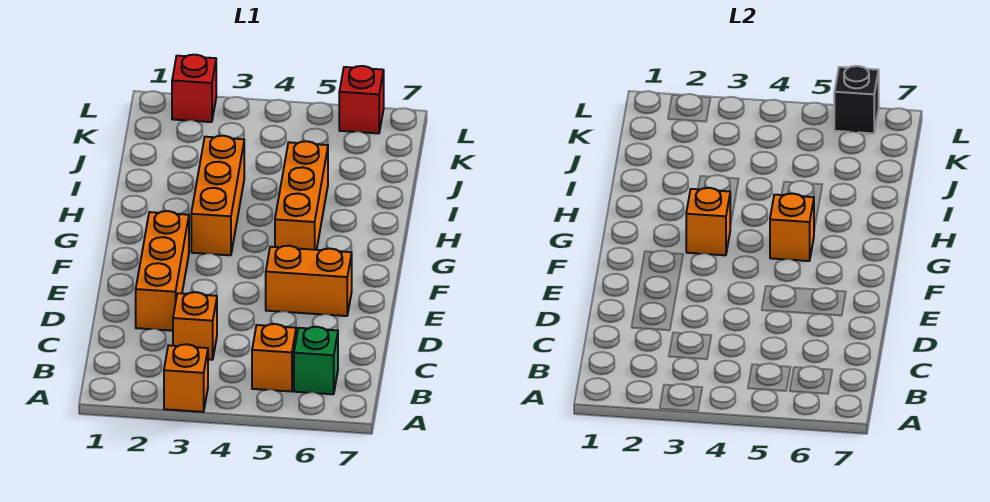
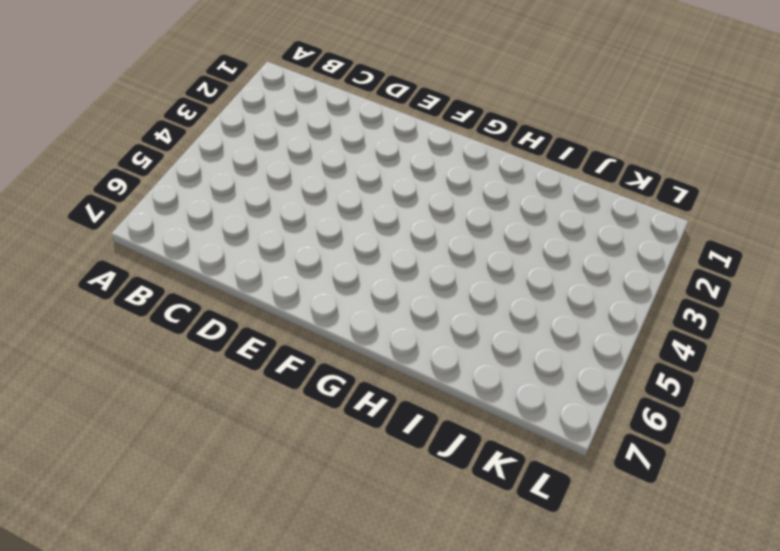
none -> orange 1x1 brick [164,344,208,412]
none -> orange 1x1 brick [252,324,296,392]
none -> green 1x1 brick [294,327,338,394]

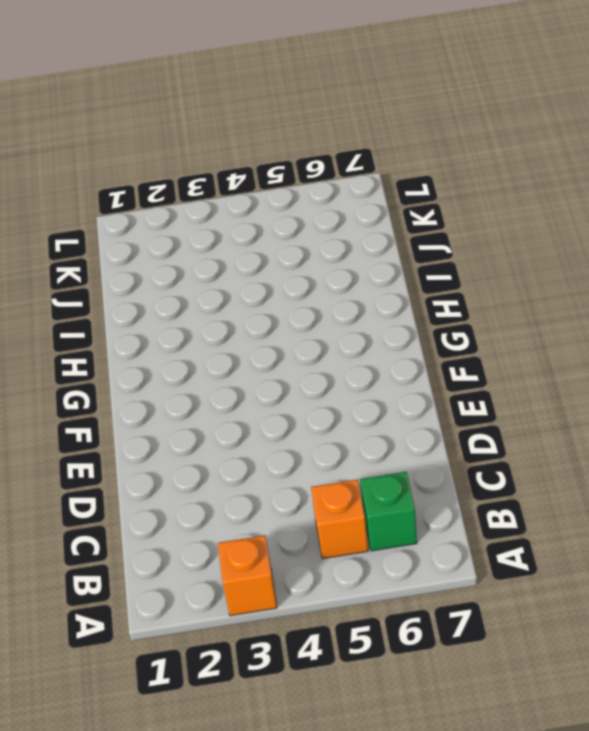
none -> orange 1x1 brick [173,292,217,360]
none -> orange 1x3 brick [136,211,189,331]
none -> orange 1x2 brick [266,246,352,316]

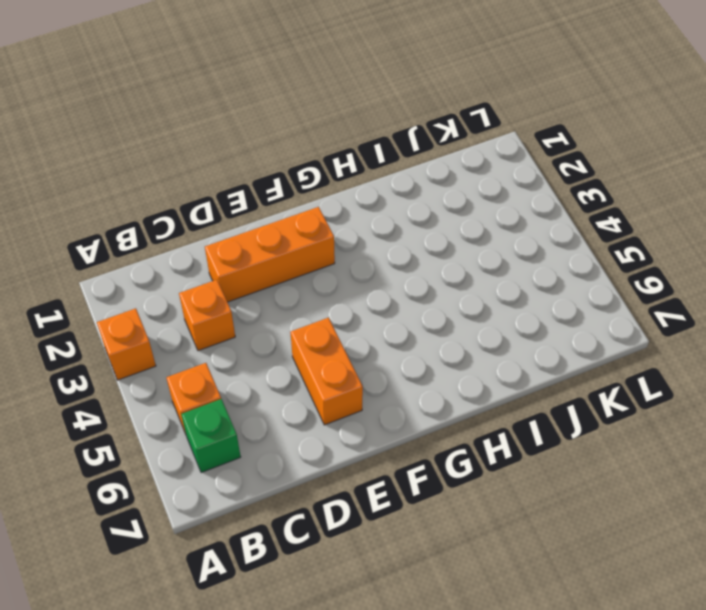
none -> orange 1x3 brick [191,136,244,255]
none -> orange 1x3 brick [275,141,328,250]
none -> red 1x1 brick [172,55,216,122]

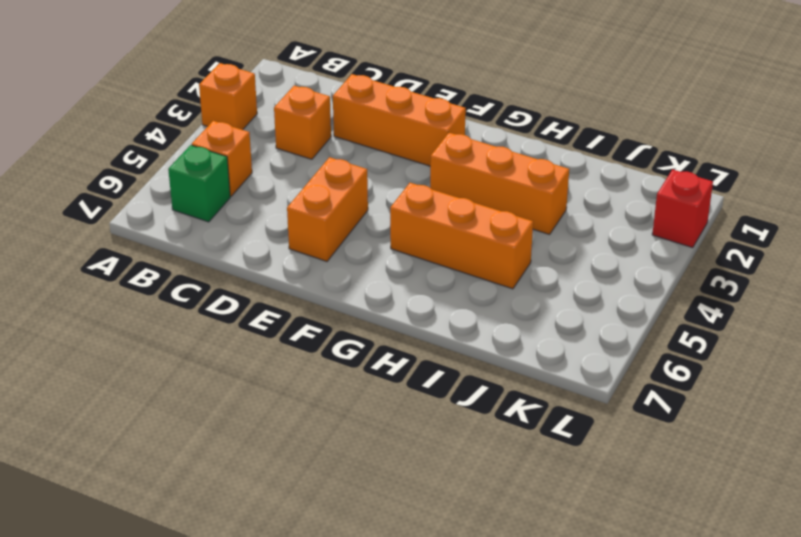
none -> red 1x1 brick [339,66,384,133]
none -> orange 1x1 brick [686,188,730,255]
none -> orange 1x1 brick [770,194,814,261]

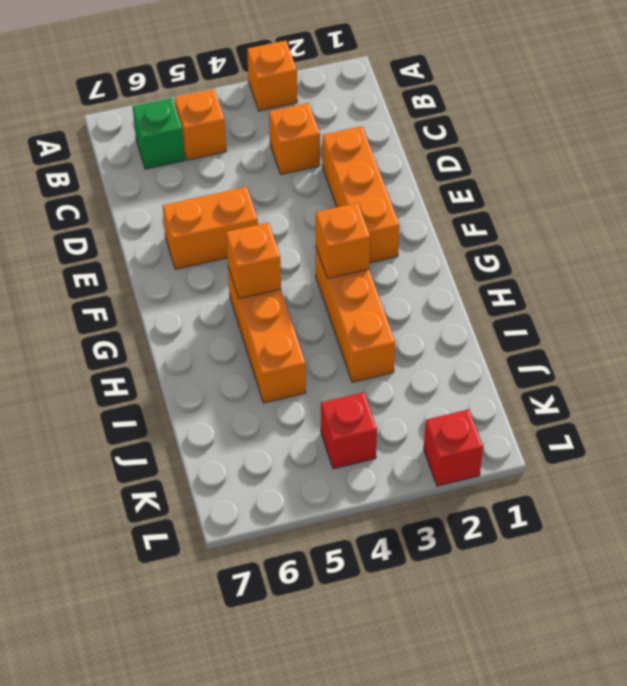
red 1x1 brick [321,392,377,469] -> red 1x1 brick moved to [339,66,384,133]
none -> black 1x1 brick [834,66,879,133]

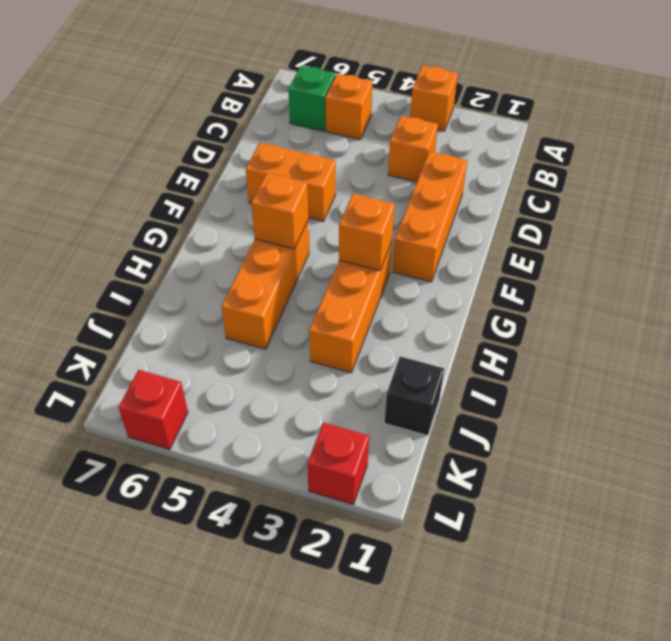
black 1x1 brick [385,357,444,436] -> black 1x1 brick moved to [834,66,879,133]

